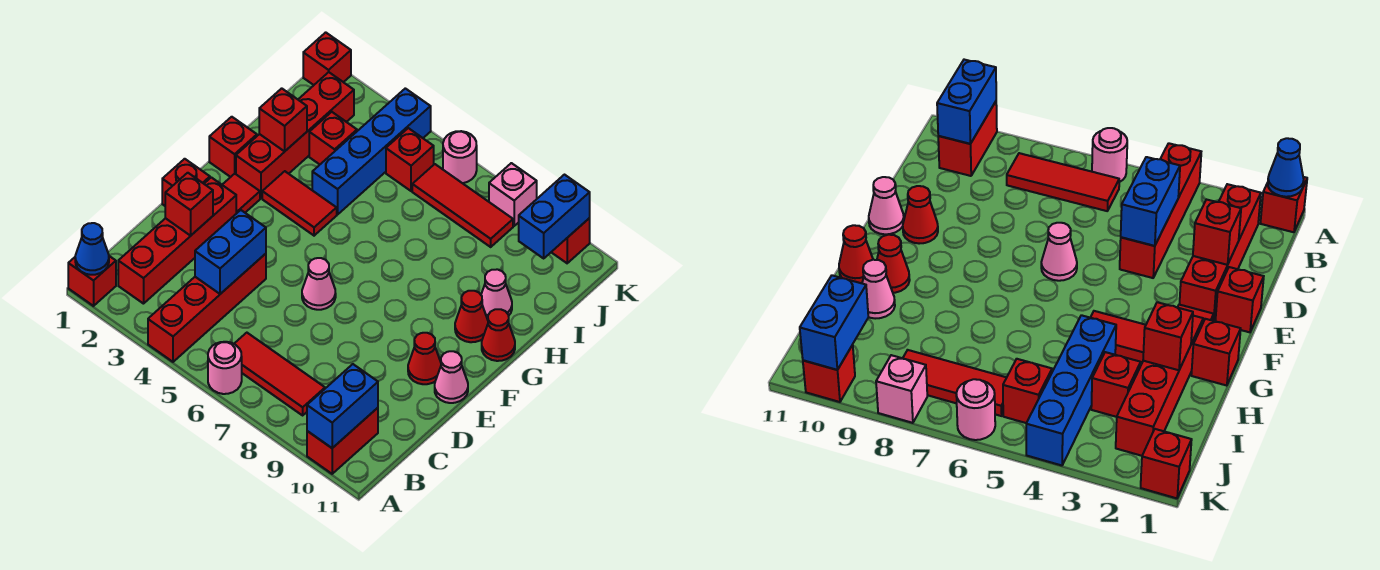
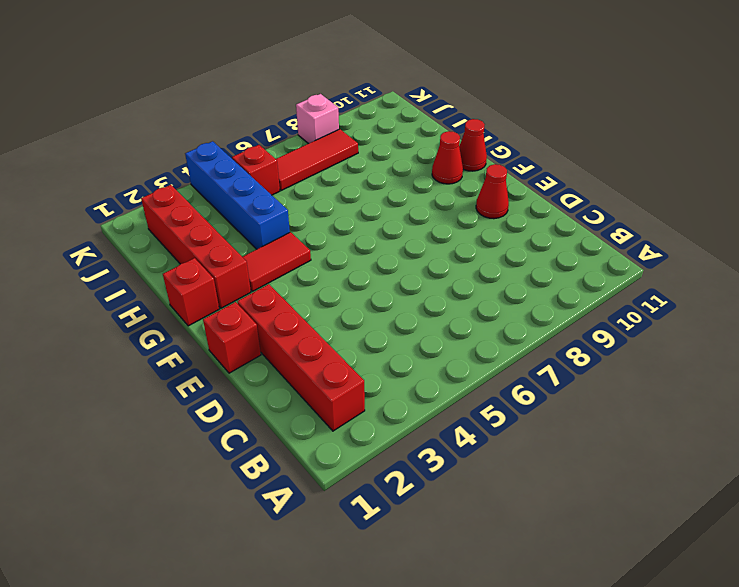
none -> red 1x1 brick [68,256,116,306]
none -> red 1x4 brick [148,254,266,362]
none -> pink 1x1 round brick [208,342,242,394]
none -> red 1x2 brick [307,408,378,474]

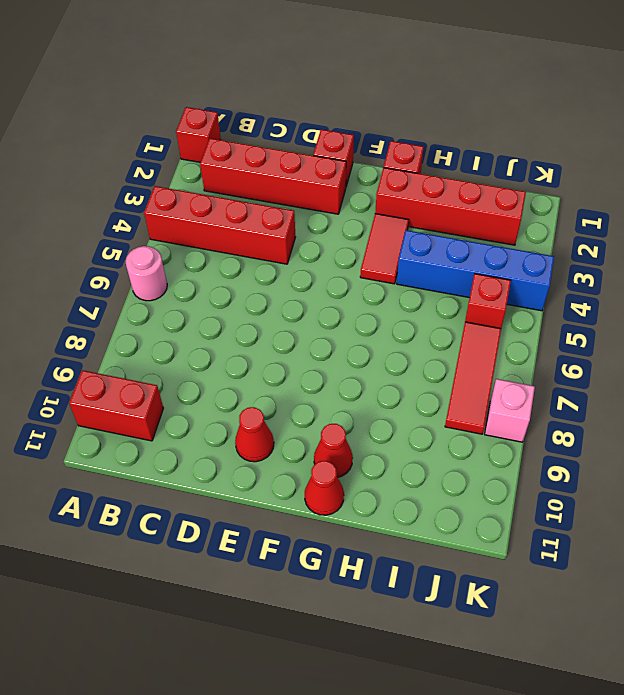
none -> red 1x3 tile [234,333,325,415]
none -> pink 1x1 cone [302,258,336,310]
none -> pink 1x1 cone [435,351,468,403]
none -> red 1x1 tile [222,174,260,214]

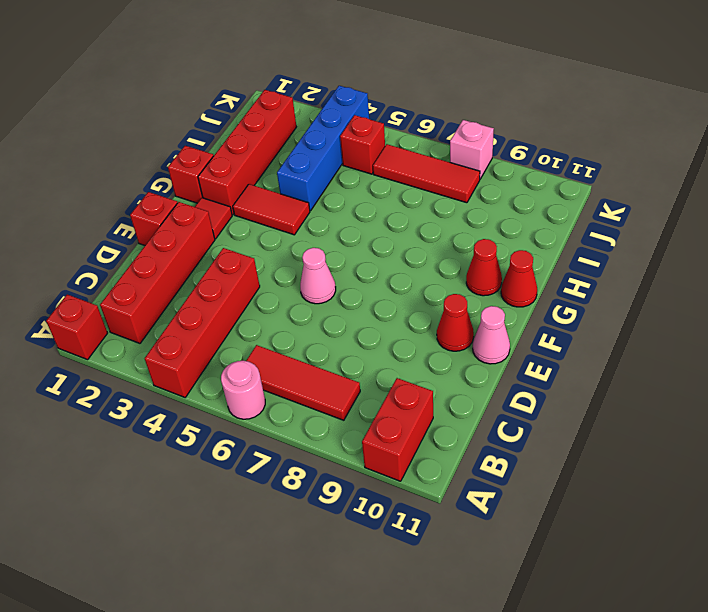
none -> pink 1x1 cone [481,269,512,320]
none -> red 1x1 brick [309,112,357,164]
none -> red 1x1 brick [303,32,351,85]
none -> pink 1x1 round brick [443,131,477,183]

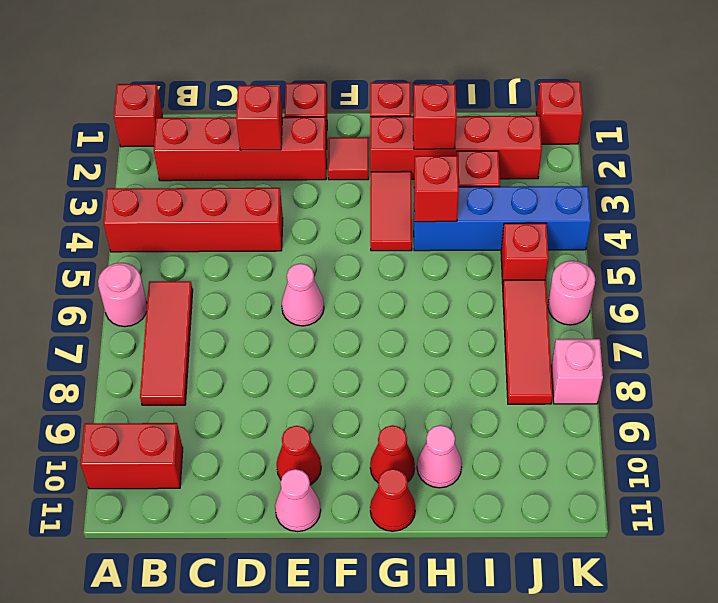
red 1x1 brick [414,156,459,222] -> red 1x1 brick moved to [551,218,590,263]
none -> blue 1x1 cone [75,223,109,275]
none -> blue 1x2 brick [307,364,378,448]
none -> blue 1x2 brick [195,210,266,294]
none -> blue 1x2 brick [519,175,590,258]

